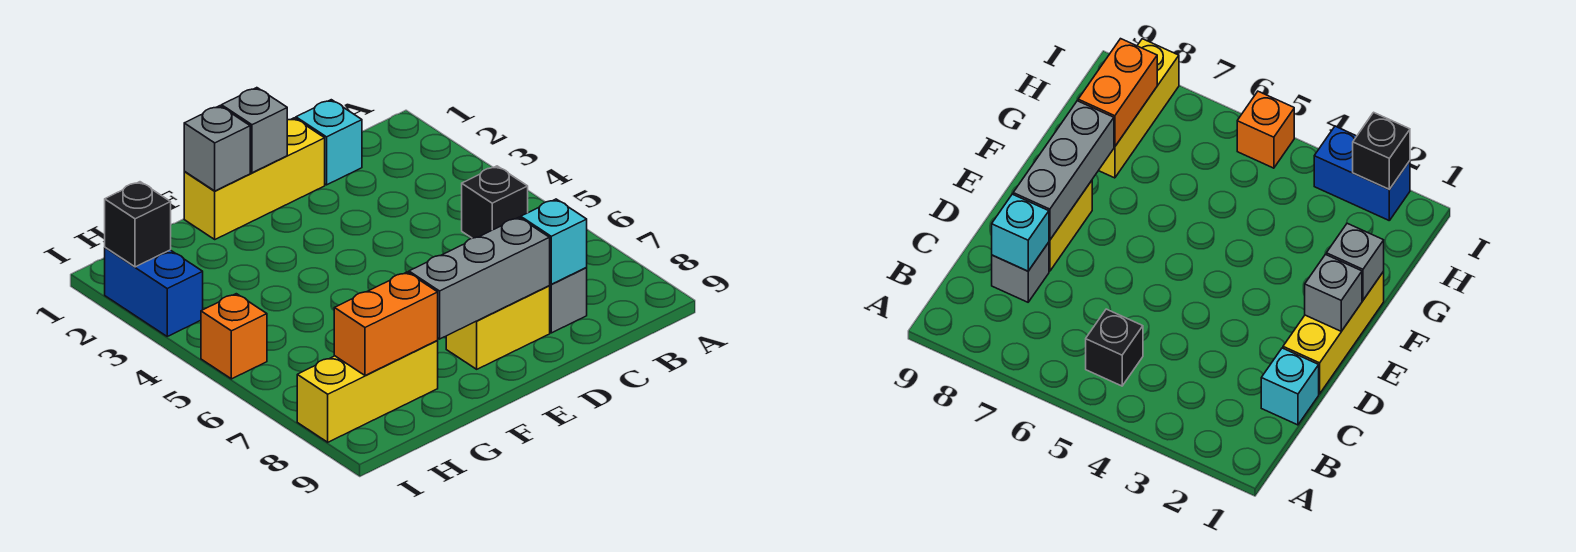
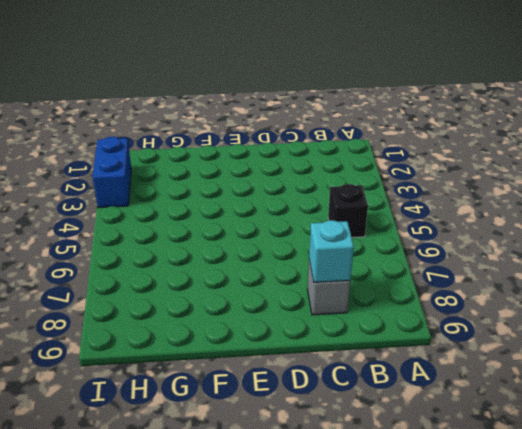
none -> cyan 1x1 brick [296,100,362,185]
none -> yellow 1x3 brick [184,118,325,239]
none -> yellow 1x2 brick [446,286,550,369]

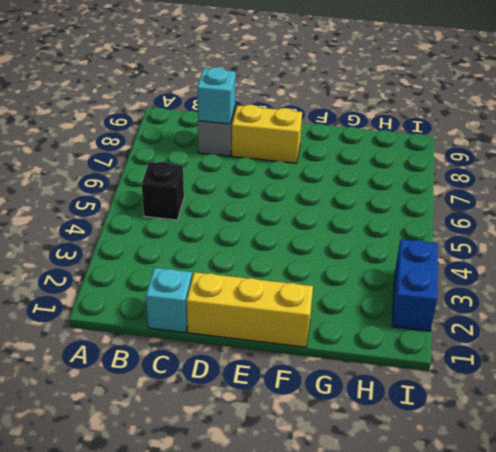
none -> yellow 1x3 brick [297,340,438,442]
none -> orange 1x1 brick [201,294,267,379]
none -> grey 1x3 brick [409,217,550,339]

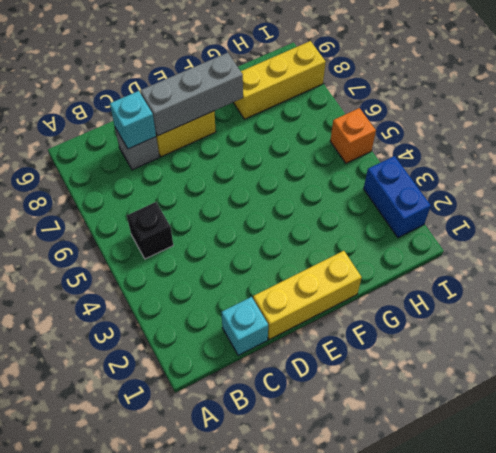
none -> grey 1x1 brick [221,88,287,173]
none -> grey 1x1 brick [184,106,250,191]
none -> orange 1x2 brick [334,272,438,376]

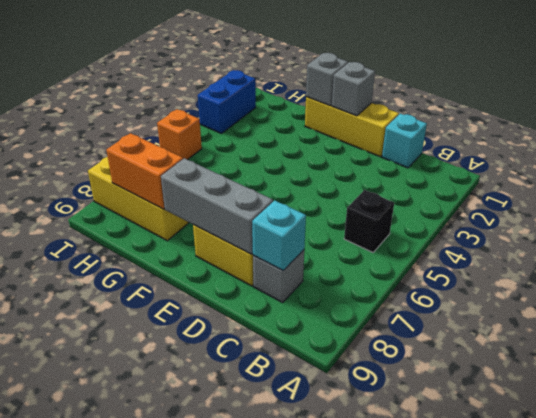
none -> black 1x1 brick [105,182,171,267]

